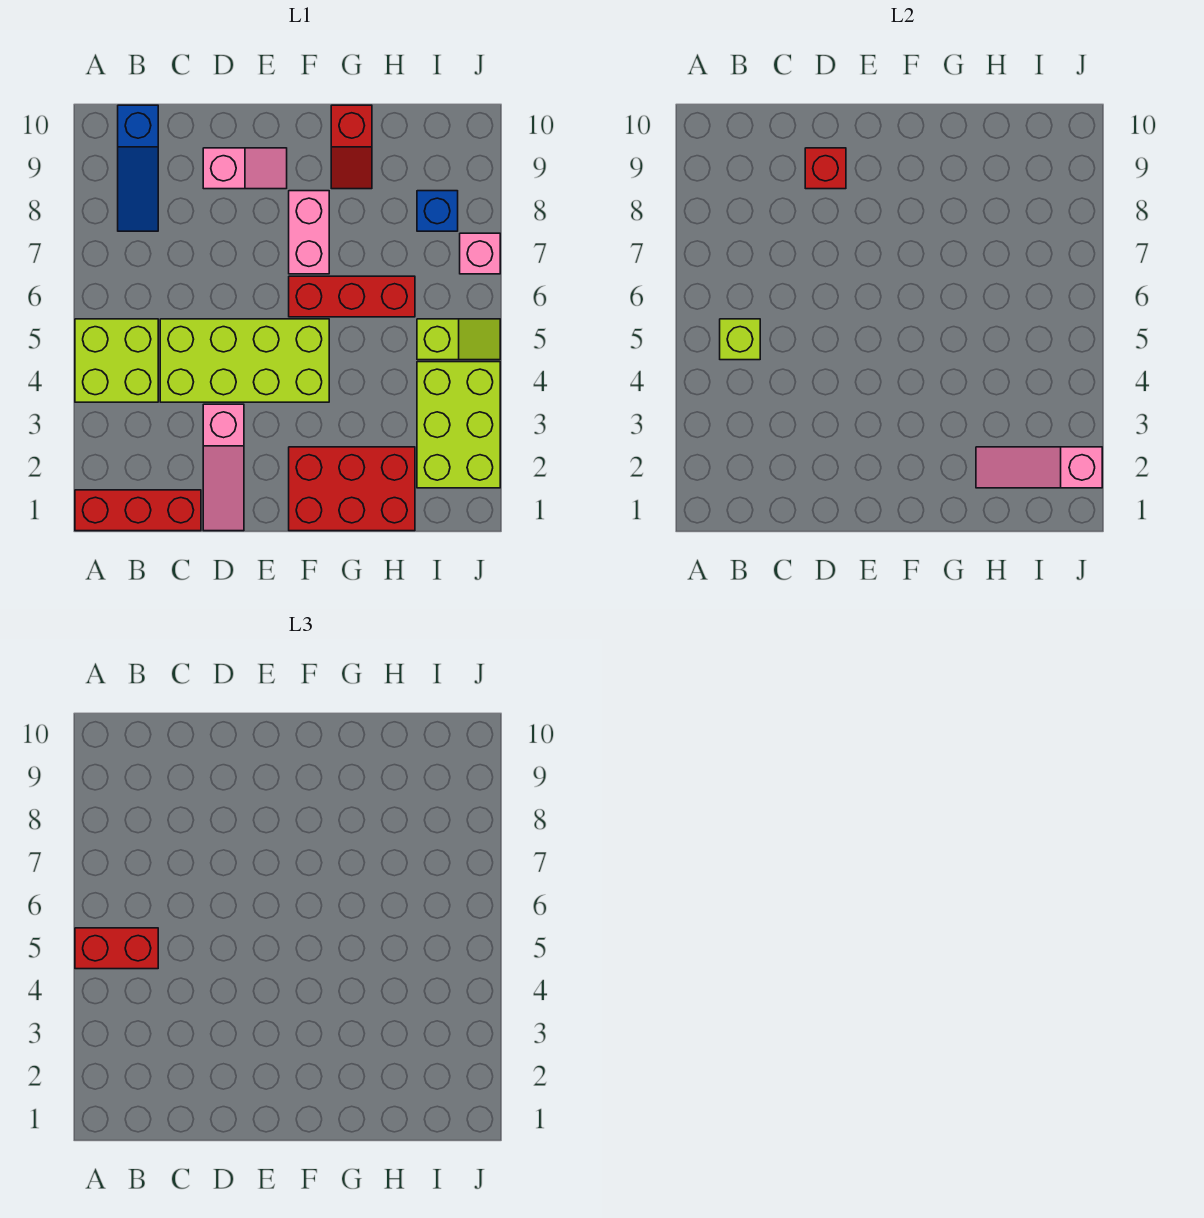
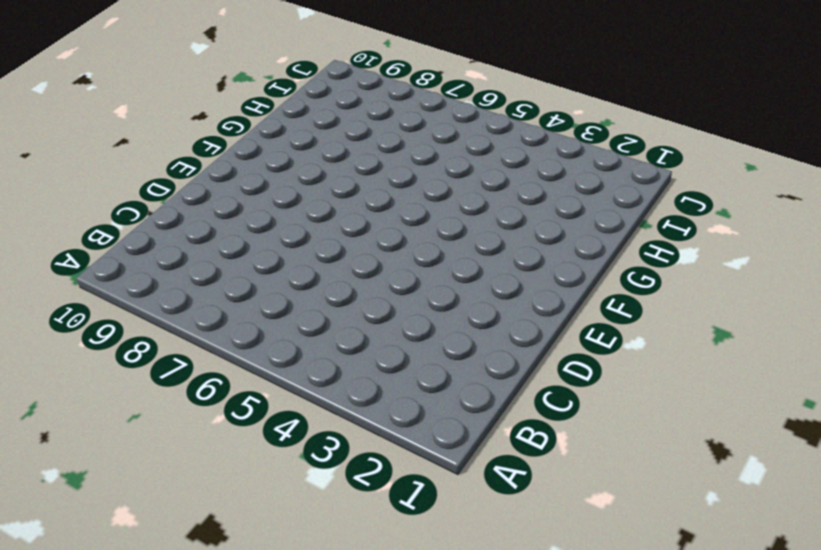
none -> red 1x3 brick [75,490,201,531]
none -> lime 2x2 brick [75,319,158,402]
none -> blue 1x3 slope [118,105,158,231]

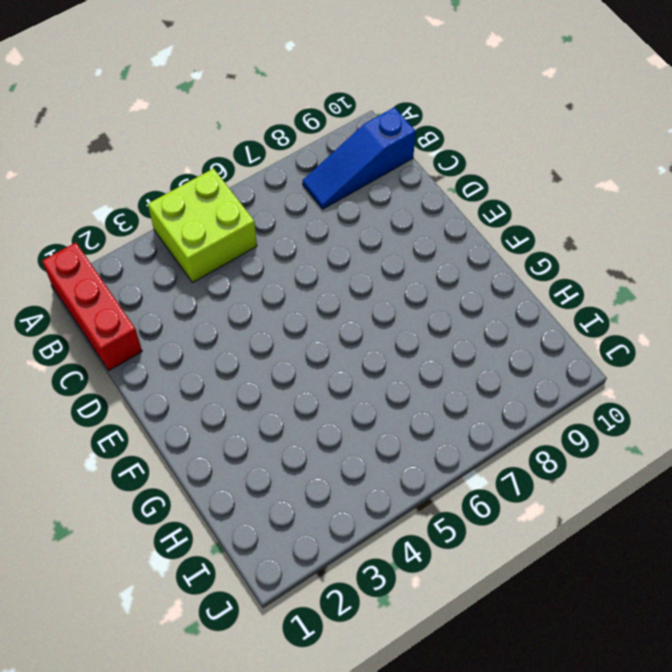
none -> lime 2x4 brick [160,319,329,402]
none -> pink 1x3 slope [203,404,244,531]
none -> pink 1x2 slope [203,148,287,189]

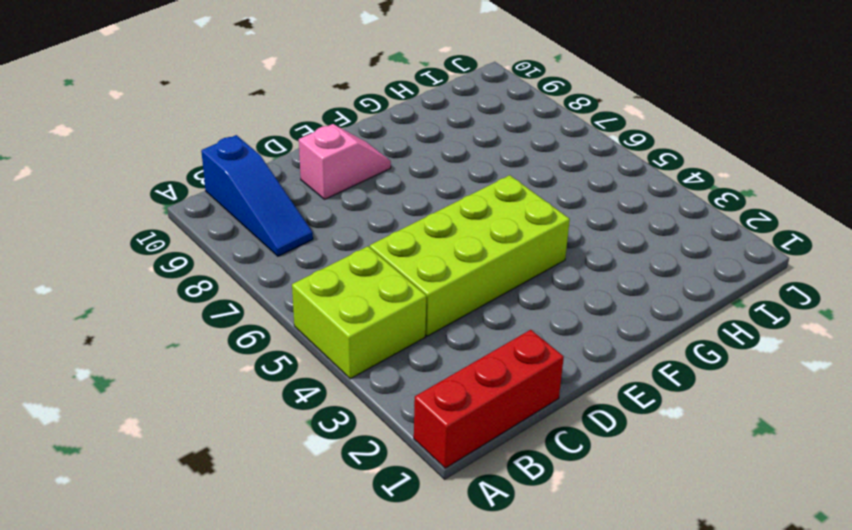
none -> pink 1x3 slope [203,404,244,531]
none -> red 2x3 brick [289,447,415,531]
none -> red 1x3 brick [289,276,415,317]

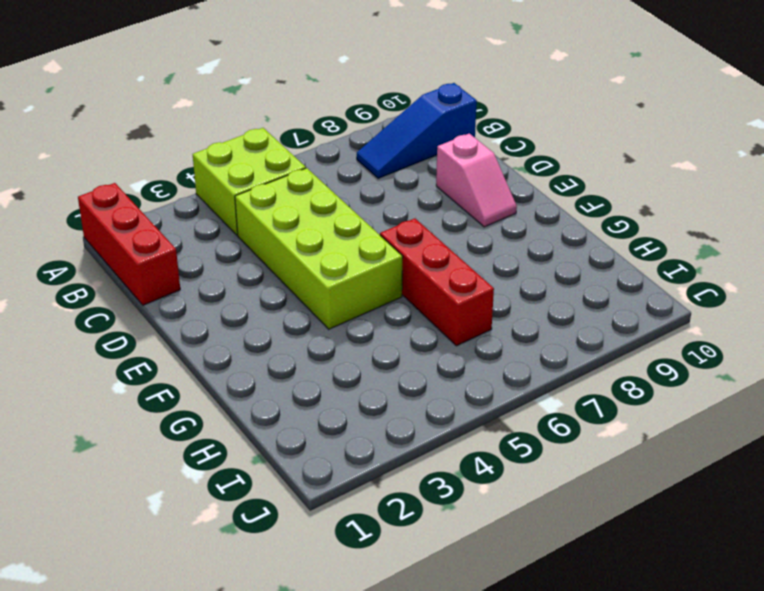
none -> pink 1x3 slope [203,404,244,531]
none -> red 2x3 brick [289,447,415,531]
none -> pink 1x2 brick [289,191,329,274]

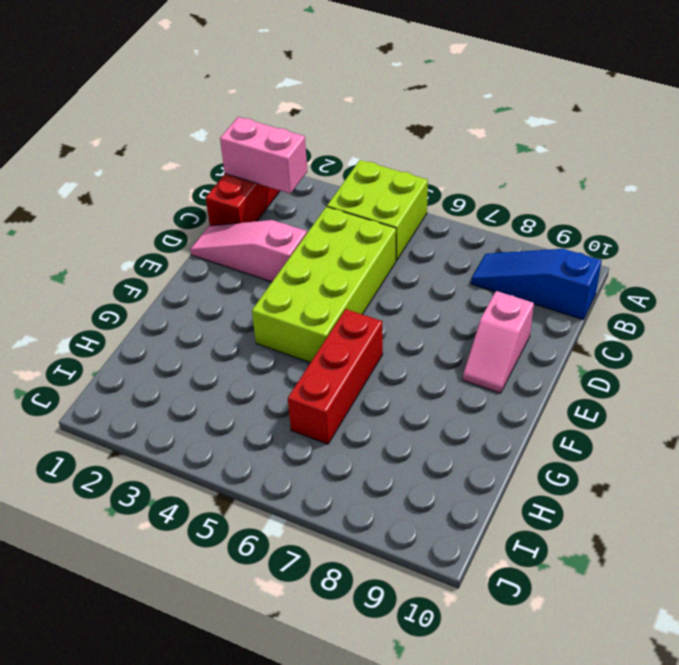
pink 1x2 brick [220,117,307,194] -> pink 1x2 brick moved to [289,191,329,274]
none -> red 2x3 brick [289,447,415,531]
none -> red 1x2 slope [331,105,372,189]
none -> lime 2x3 brick [417,362,500,488]

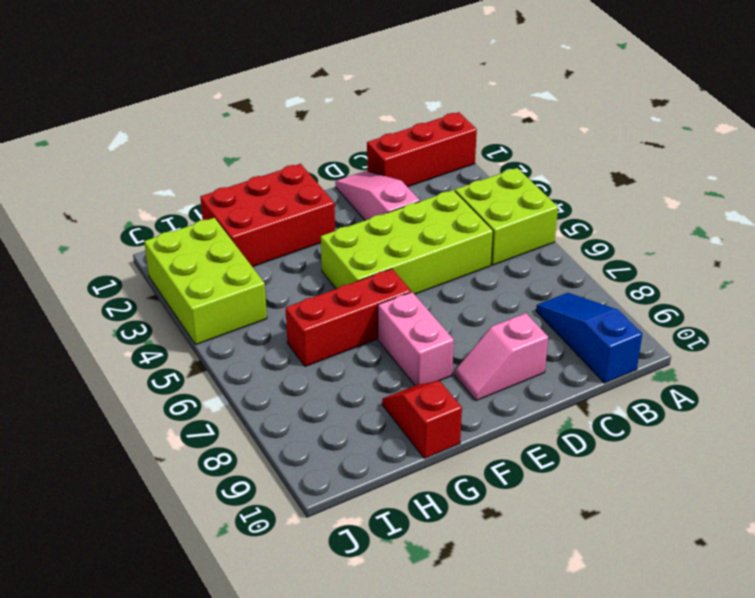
none -> lime 1x2 slope [417,319,500,360]
none -> blue 1x1 brick [417,191,458,231]
none -> pink 1x1 brick [460,233,500,274]

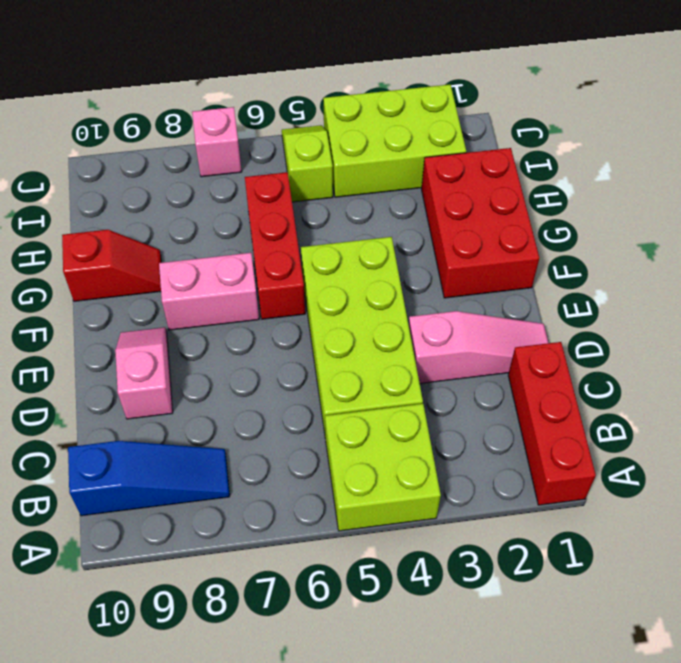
none -> blue 1x1 brick [417,191,458,231]
none -> lime 1x1 brick [720,319,760,360]
none -> red 1x1 brick [805,148,846,189]

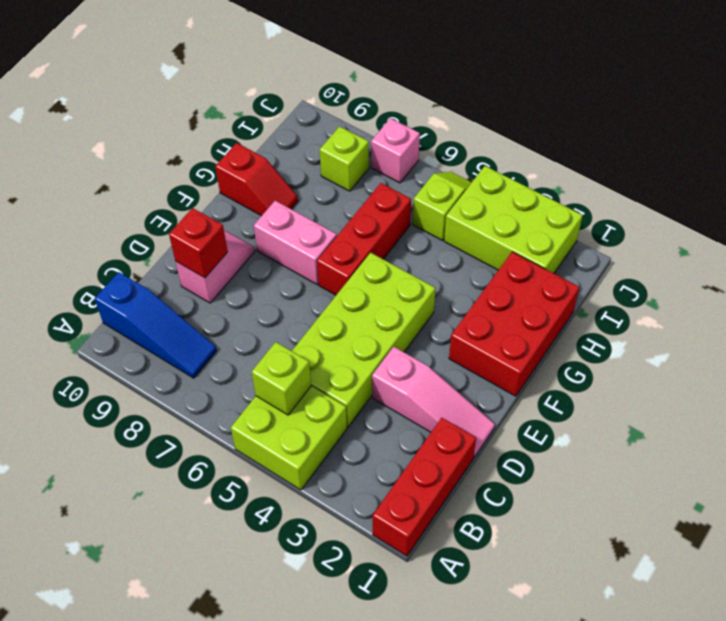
lime 1x1 brick [320,126,369,191] -> blue 1x1 brick [417,191,458,231]
none -> pink 1x3 slope [976,447,1102,488]
none -> red 1x2 brick [75,928,158,969]

